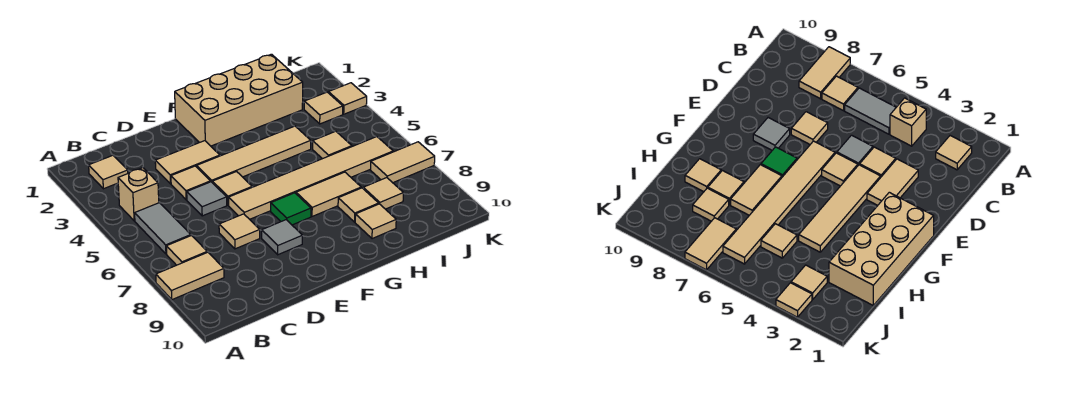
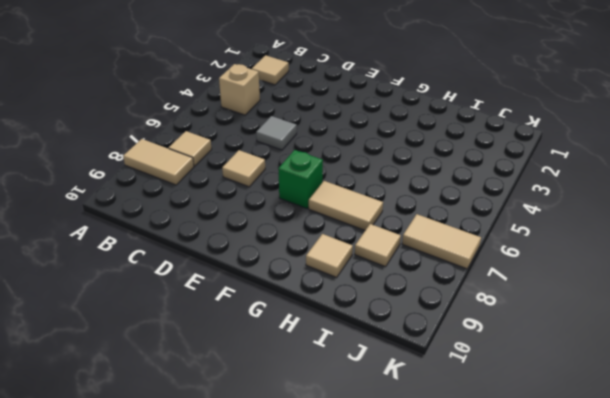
green 1x1 brick [278,150,323,208] -> green 1x1 tile [271,193,311,225]
none -> grey 1x2 tile [135,203,191,254]
none -> tan 1x2 tile [155,141,220,184]
none -> tan 1x1 tile [171,166,210,200]

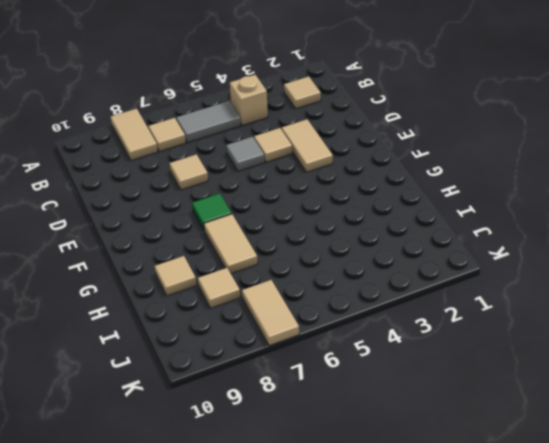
none -> tan 1x4 tile [197,126,311,182]
none -> tan 1x1 tile [212,172,252,205]
none -> tan 1x6 tile [229,137,393,219]

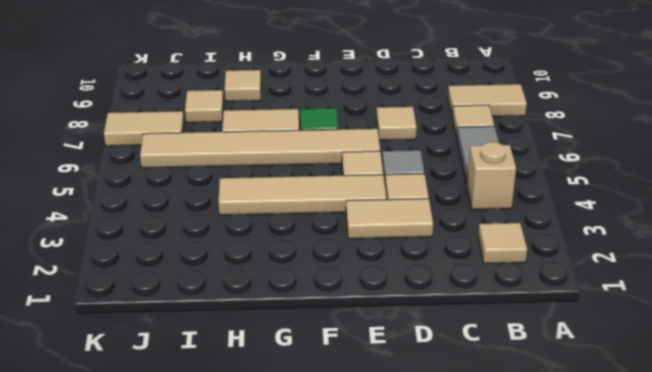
none -> grey 1x1 tile [262,220,302,255]
none -> tan 2x4 brick [175,54,303,146]
none -> tan 1x1 tile [338,188,379,222]

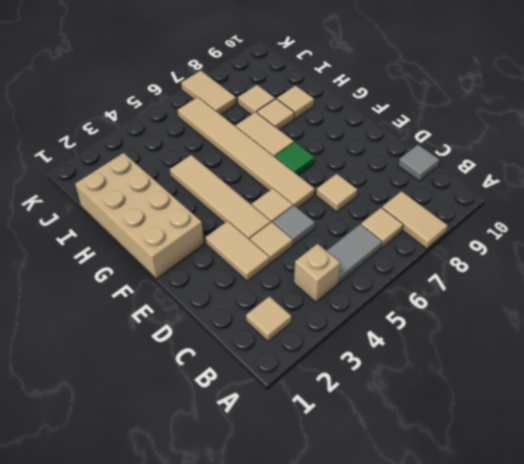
grey 1x1 tile [398,145,439,181] -> grey 1x1 tile moved to [262,220,302,255]
none -> tan 1x1 tile [313,131,352,159]
none -> tan 1x1 tile [304,92,343,124]
none -> tan 1x1 tile [328,83,367,114]

